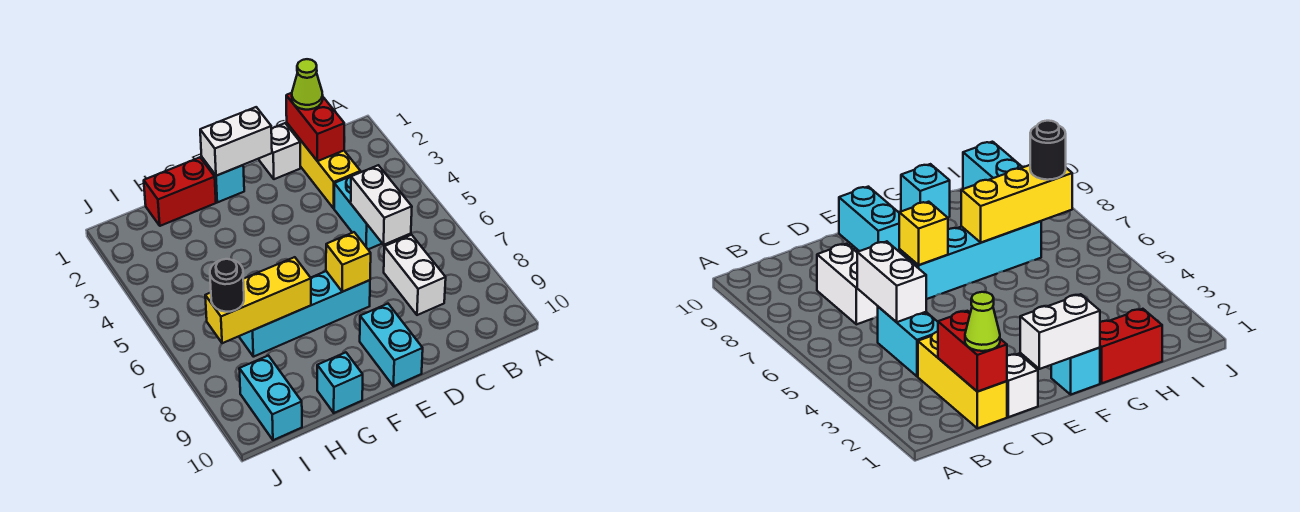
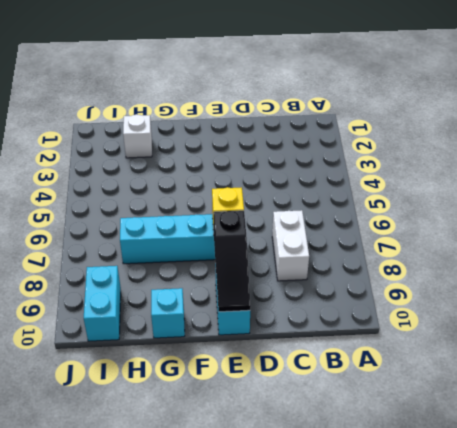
black 1x3 slope [213,211,251,312] -> none
white 1x1 brick [123,114,152,158] -> white 1x1 brick moved to [259,123,300,179]
none -> yellow 1x3 brick [287,123,361,208]
none -> cyan 1x2 brick [334,176,382,249]
none -> cyan 1x1 brick [202,158,244,202]

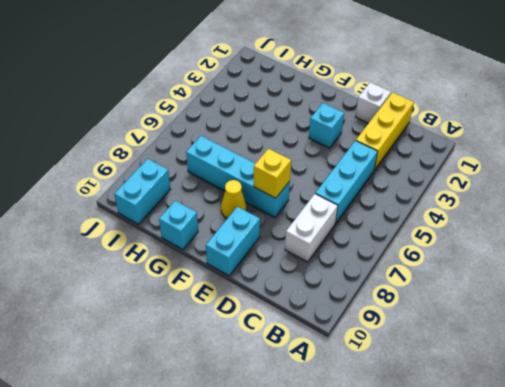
cyan 1x3 brick [315,141,378,223] -> cyan 1x2 brick [334,176,382,249]
cyan 1x1 brick [309,103,344,148] -> cyan 1x1 brick moved to [202,158,244,202]
yellow 1x1 cone [221,180,247,218] -> none
none -> red 1x2 brick [144,157,216,226]
none -> red 1x2 brick [286,93,344,161]
none -> white 1x2 brick [351,165,412,245]

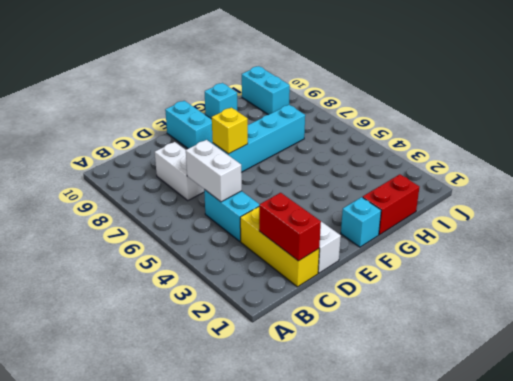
none -> white 1x2 brick [200,107,272,176]
none -> yellow 1x3 brick [205,257,311,343]
none -> lime 1x1 cone [292,59,323,110]

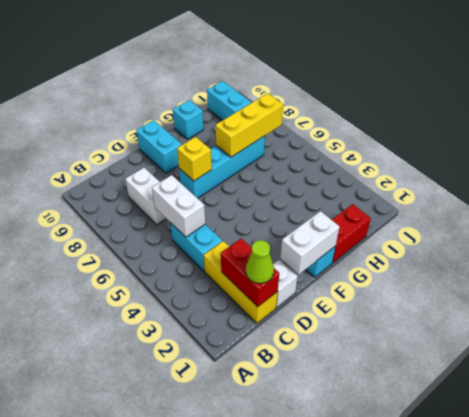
none -> black 1x1 round brick [210,259,244,312]

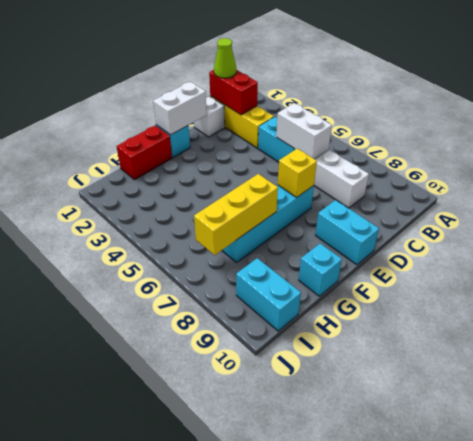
none -> black 1x1 round brick [210,259,244,312]

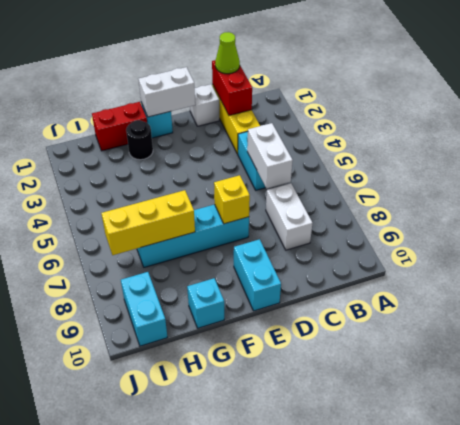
black 1x1 round brick [126,120,153,160] -> black 1x1 round brick moved to [210,259,244,312]

